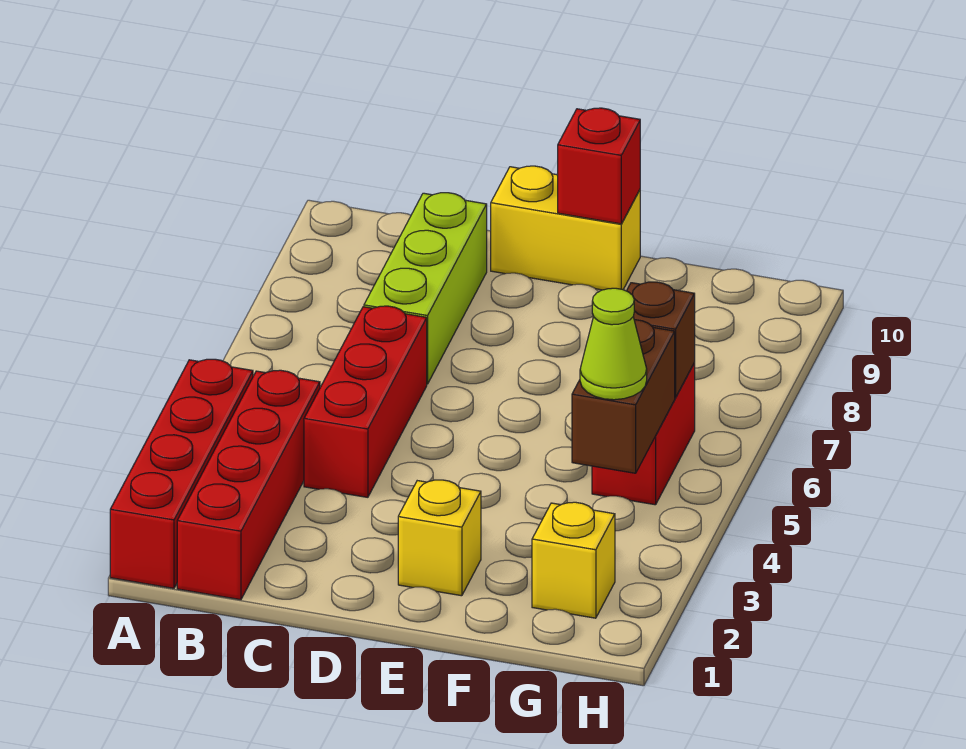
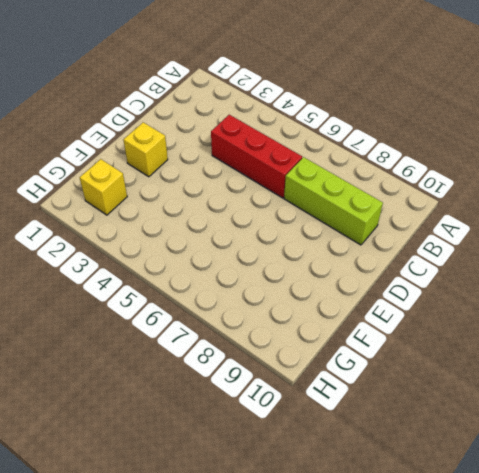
none -> red 1x4 brick [110,359,253,588]
none -> red 1x4 brick [177,370,320,600]
none -> yellow 1x2 brick [491,166,640,290]

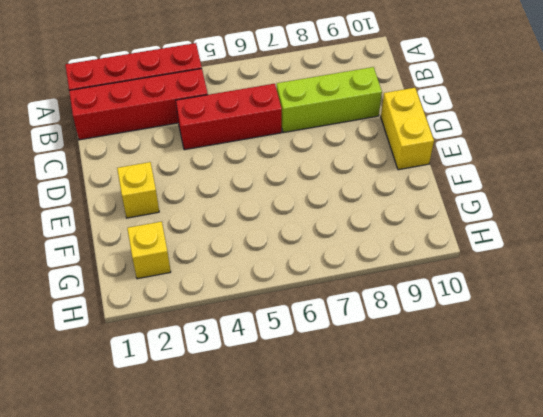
none -> red 1x2 brick [592,363,695,505]
none -> red 1x1 brick [558,108,640,224]
none -> brown 1x2 brick [572,320,675,473]

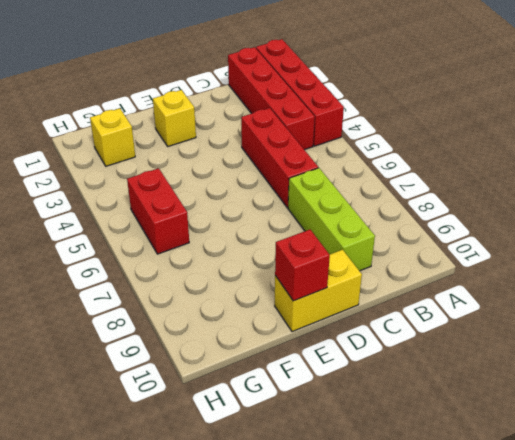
none -> brown 1x2 brick [572,320,675,473]
none -> brown 1x1 brick [627,282,695,398]
none -> lime 1x1 cone [580,288,647,400]

